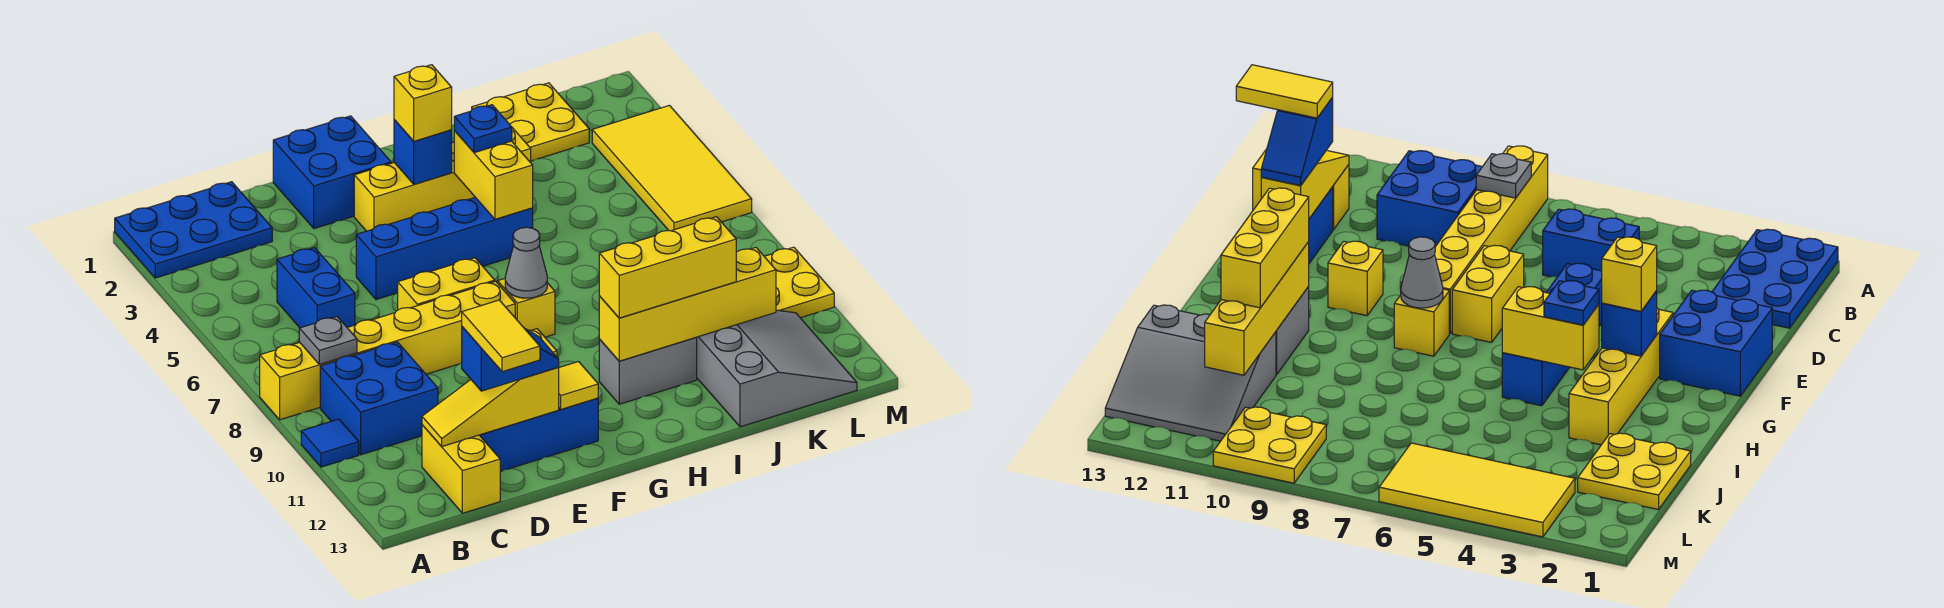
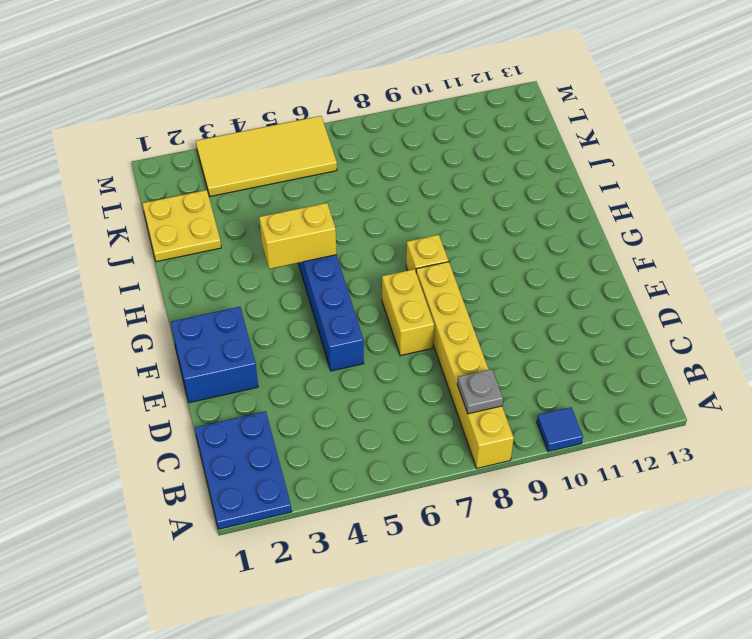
none -> blue 2x2 brick [320,342,438,455]
none -> blue 1x2 brick [277,248,355,328]
none -> yellow 1x2 brick [422,425,500,513]
none -> blue 1x3 brick [480,398,598,471]

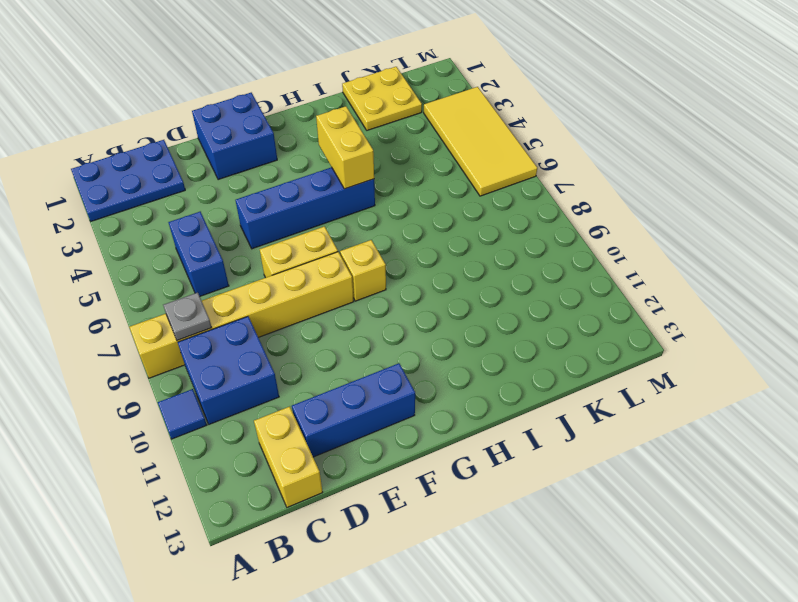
none -> yellow 1x4 brick [354,128,531,231]
none -> yellow 1x1 brick [1328,241,1383,316]
none -> grey 1x2 brick [599,338,697,404]
none -> grey 3x3 slope [696,310,857,427]

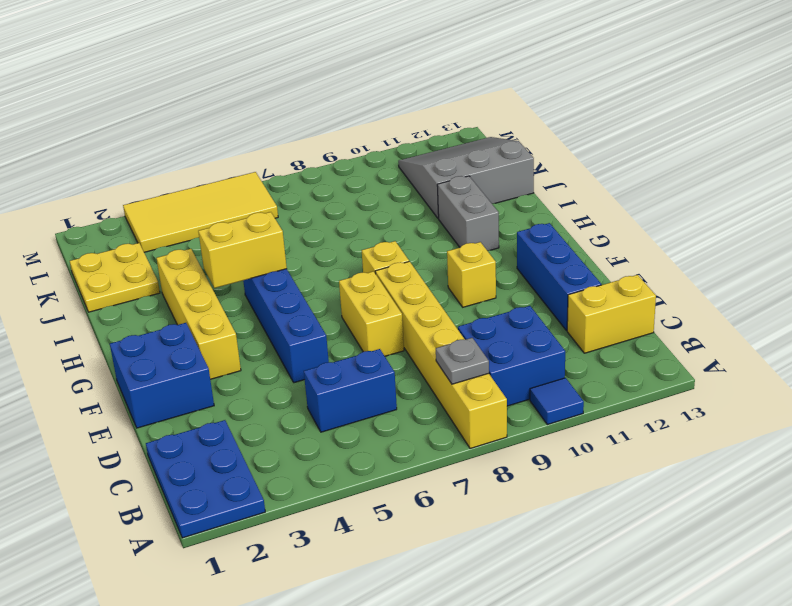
none -> yellow 2x2 plate [764,247,834,318]
none -> yellow 1x3 slope [422,367,559,446]
none -> yellow 1x1 tile [559,362,598,409]
none -> blue 1x1 brick [394,120,452,184]

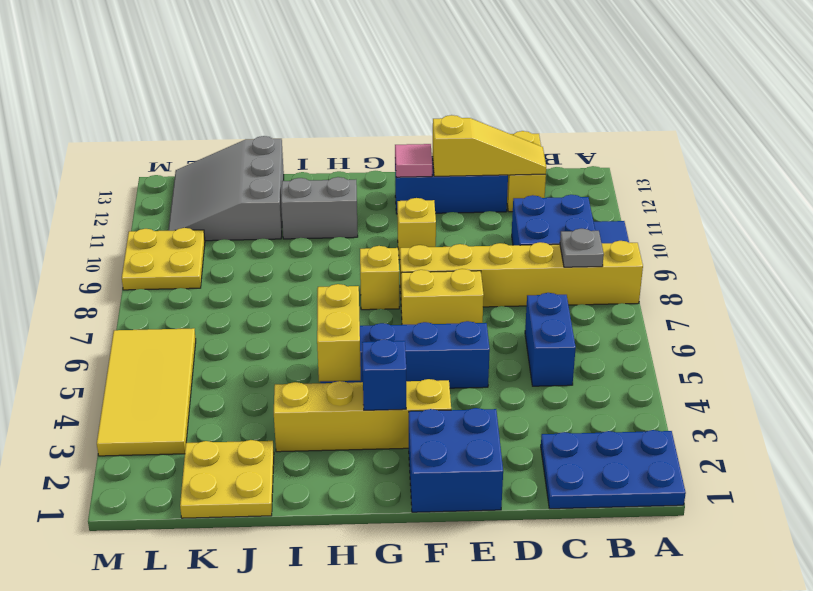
pink 1x1 tile [395,144,432,177] -> yellow 1x1 tile [559,362,598,409]
none -> grey 1x1 cone [505,227,547,298]
none -> yellow 1x4 brick [599,247,776,361]
none -> blue 1x2 slope [462,327,559,391]
none -> yellow 1x1 brick [394,65,452,141]

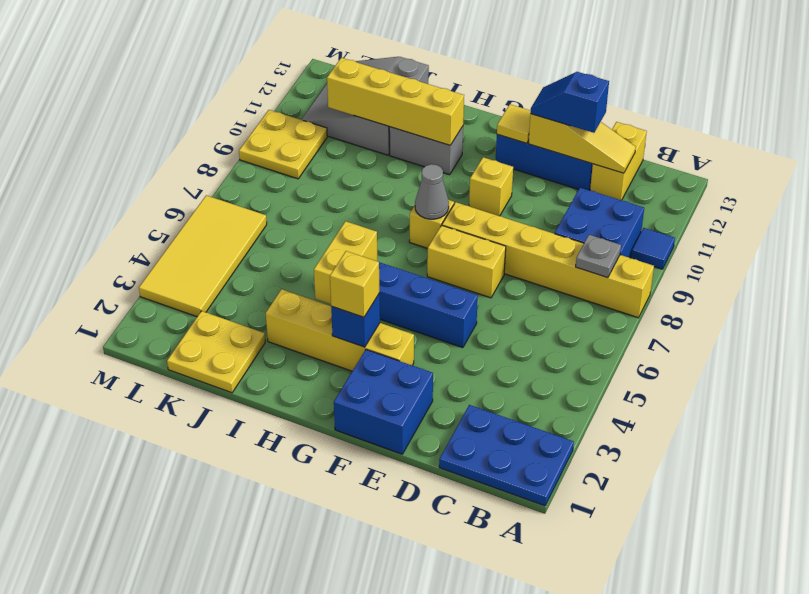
none -> blue 1x2 brick [277,248,355,328]
none -> blue 1x1 plate [454,105,512,153]
none -> yellow 1x3 brick [599,217,736,318]
none -> yellow 1x2 tile [462,300,540,372]

